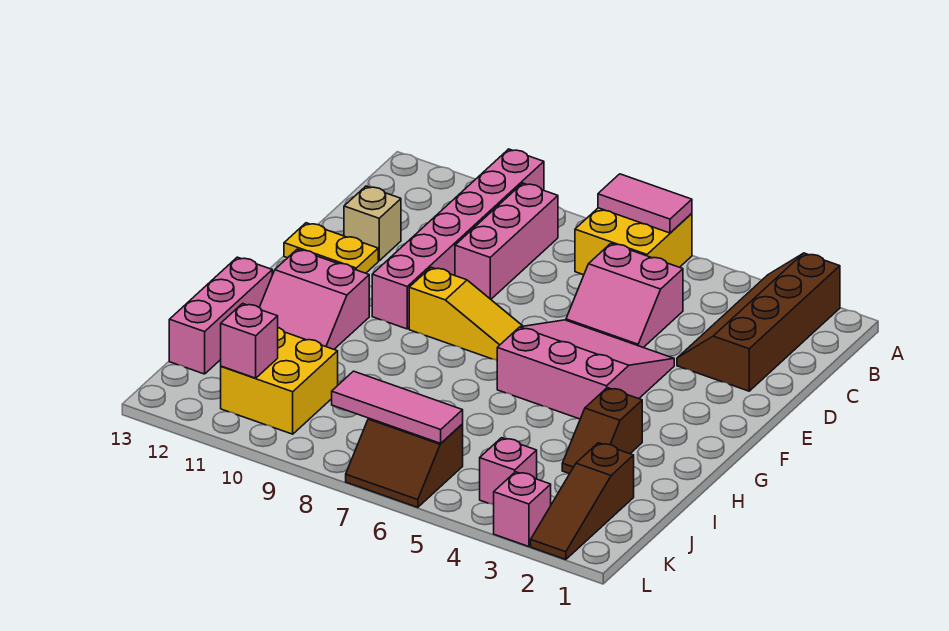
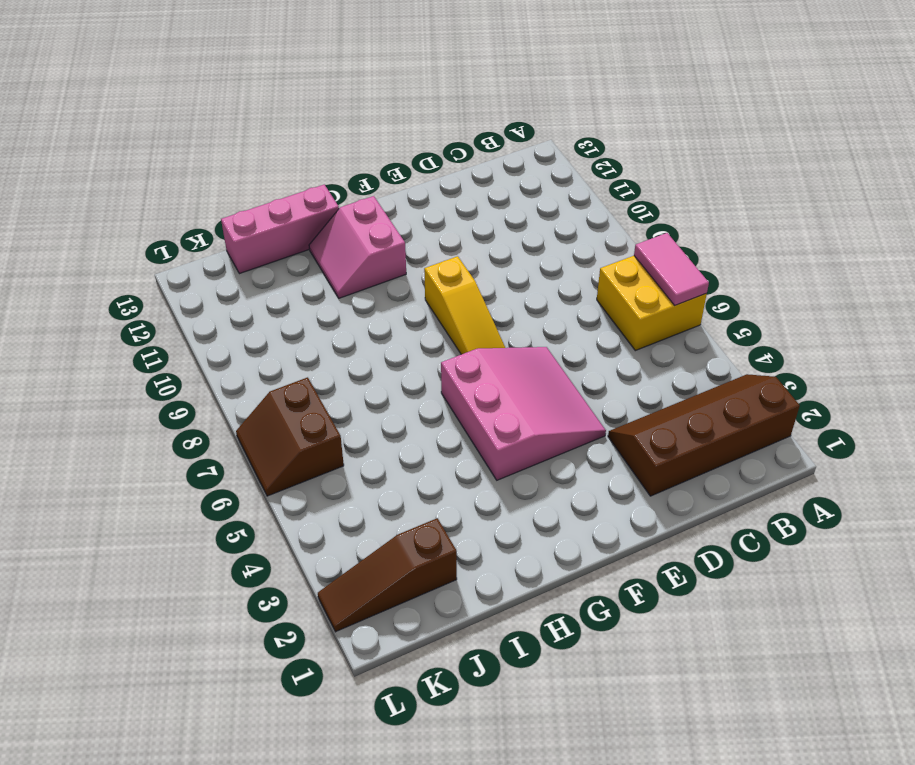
none -> pink 1x6 brick [372,149,544,329]
none -> pink 1x3 brick [455,183,558,299]
none -> pink 2x2 slope [566,243,683,348]

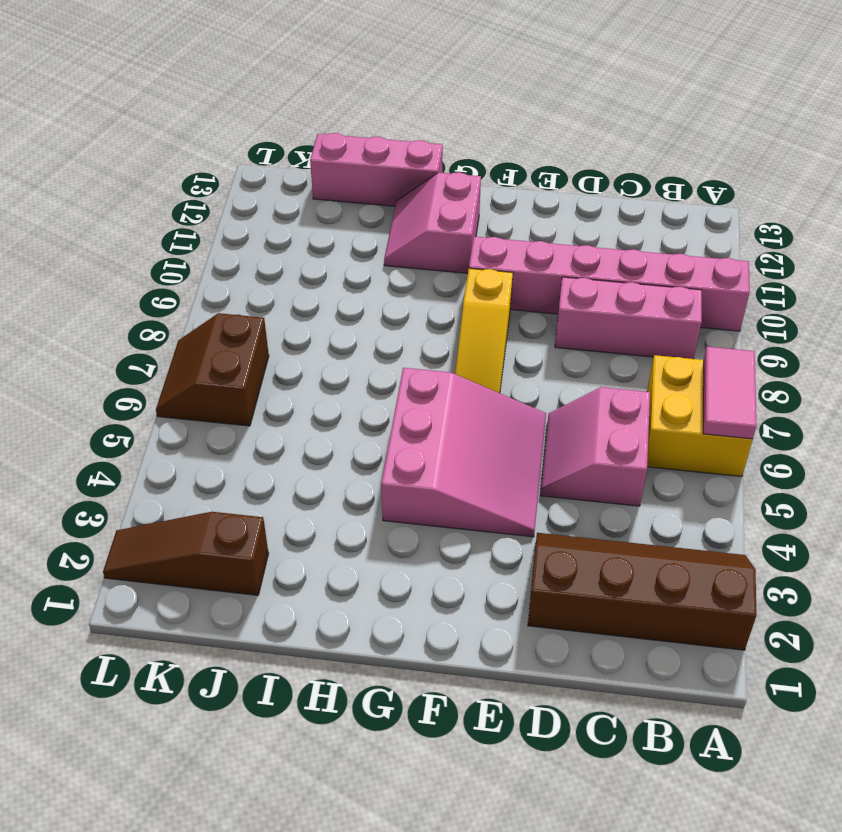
none -> tan 1x1 brick [344,186,401,261]
none -> yellow 1x2 plate [284,223,378,273]
none -> brown 1x2 slope [562,388,642,474]

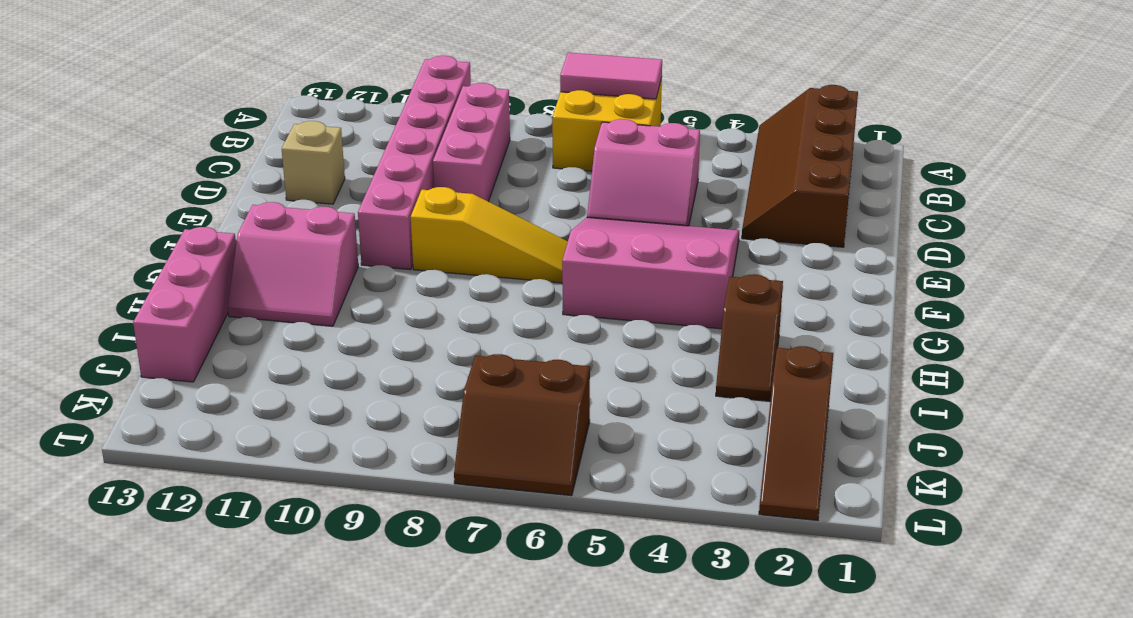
none -> yellow 1x2 plate [284,223,378,273]
none -> yellow 2x2 brick [221,328,338,434]
none -> pink 1x1 brick [480,438,537,505]

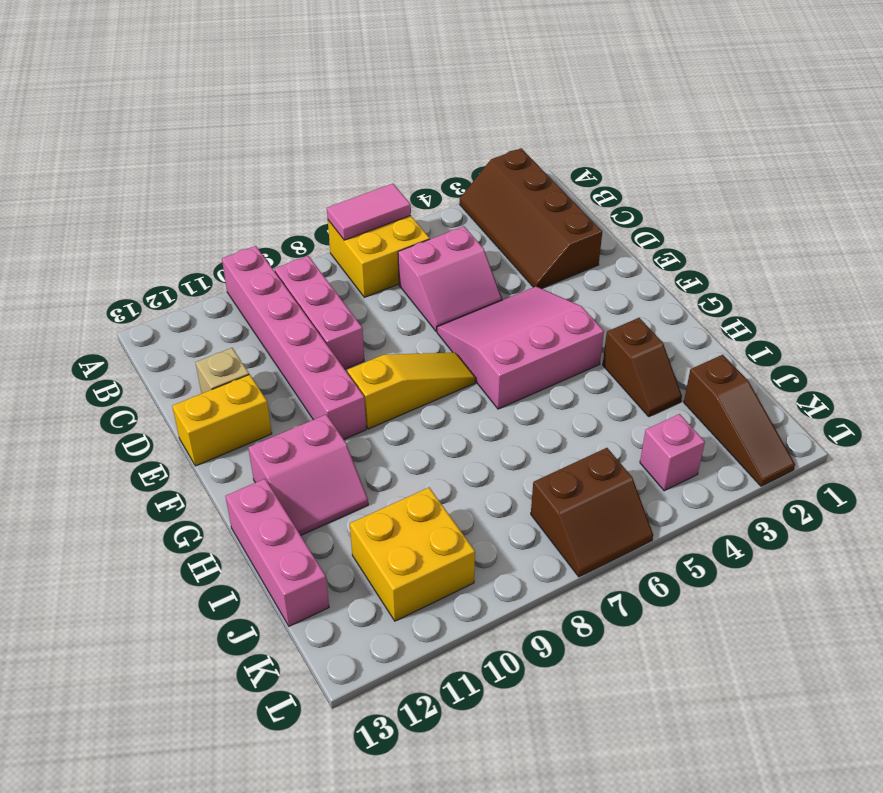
yellow 1x2 brick [172,375,272,466] -> yellow 1x2 plate [284,223,378,273]
none -> pink 1x1 brick [494,472,551,547]
none -> pink 1x3 tile [332,371,463,443]
none -> pink 1x1 brick [221,304,278,378]

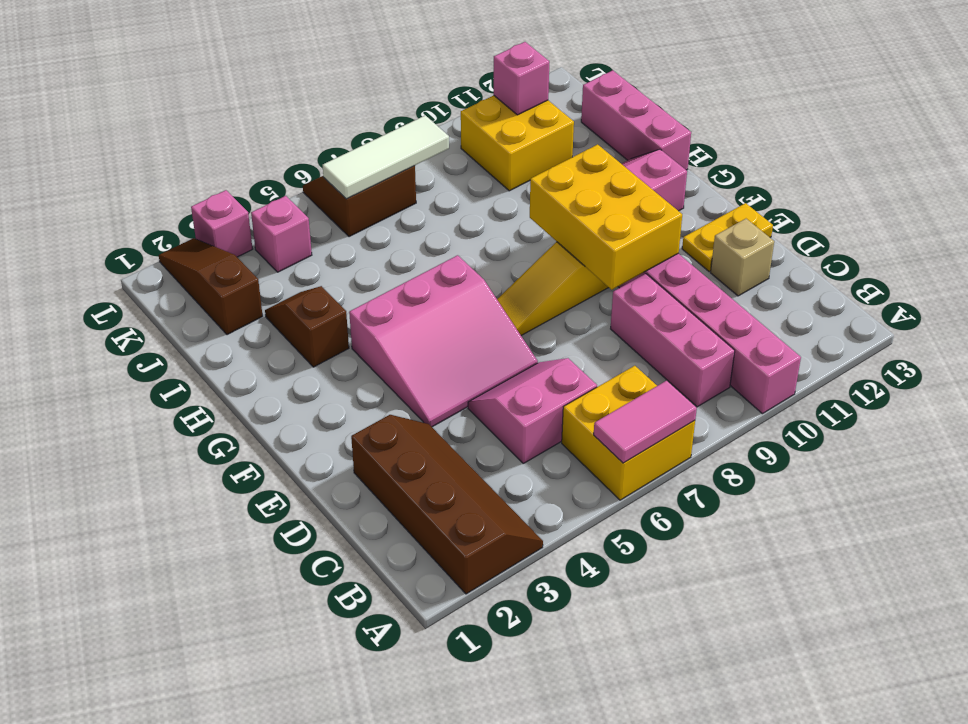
yellow 2x3 brick [530,144,682,290] -> none
white 1x3 tile [323,115,449,199] -> pink 1x3 tile [332,371,463,443]

